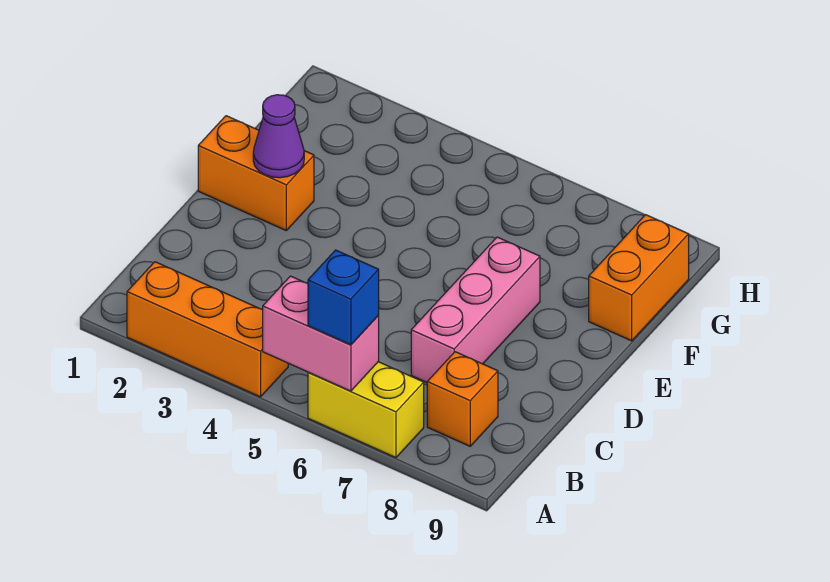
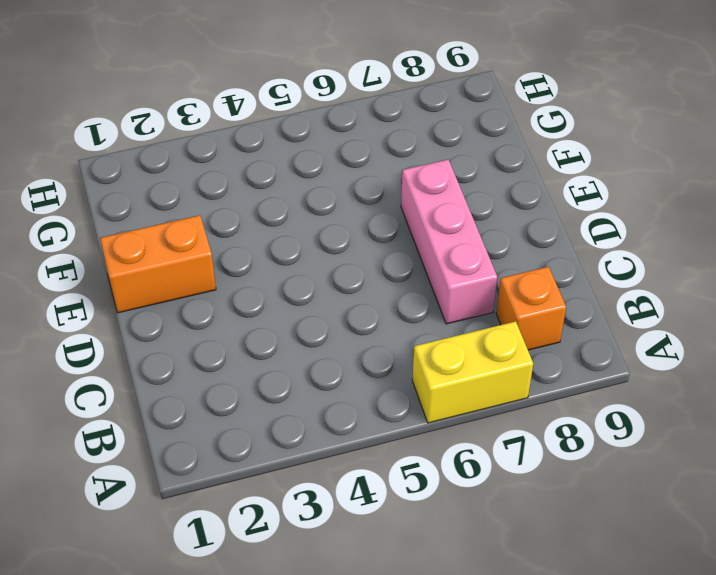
none -> orange 1x3 brick [127,262,288,397]
none -> orange 1x2 brick [589,215,689,341]

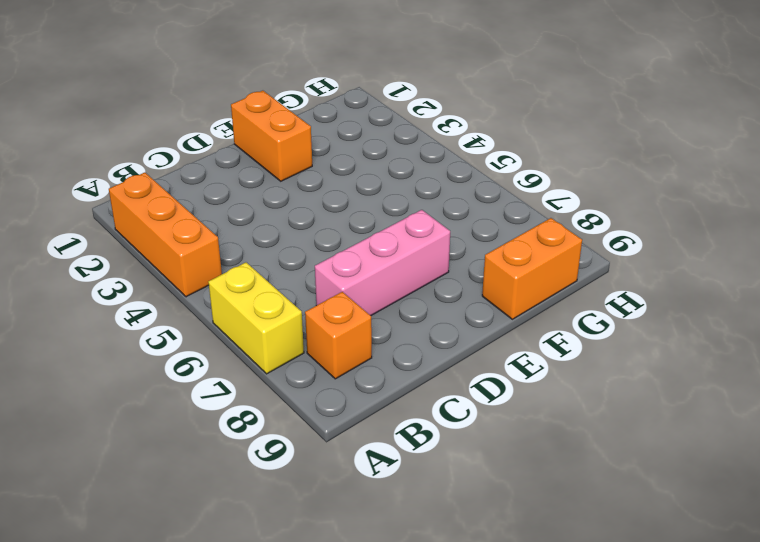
none -> pink 1x2 brick [263,276,379,391]
none -> purple 1x1 cone [253,95,304,178]

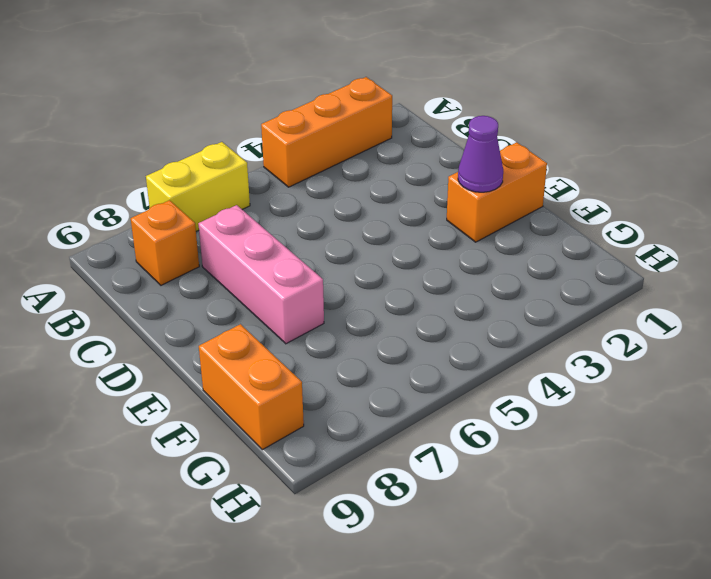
none -> pink 1x2 brick [263,276,379,391]
none -> blue 1x1 brick [308,250,379,345]

